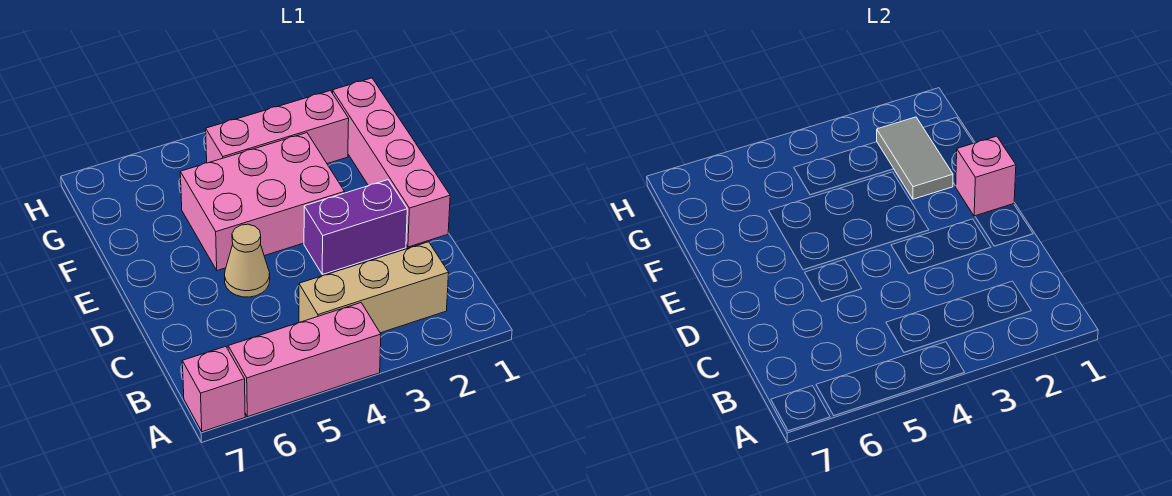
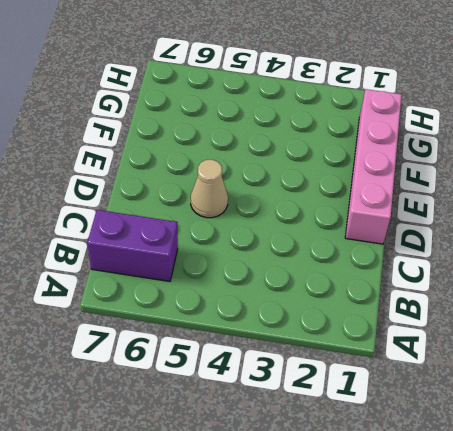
purple 1x2 brick [87,210,178,281] -> purple 1x2 brick moved to [304,180,407,274]
none -> pink 1x3 brick [228,303,381,417]
none -> pink 1x1 brick [182,346,245,432]

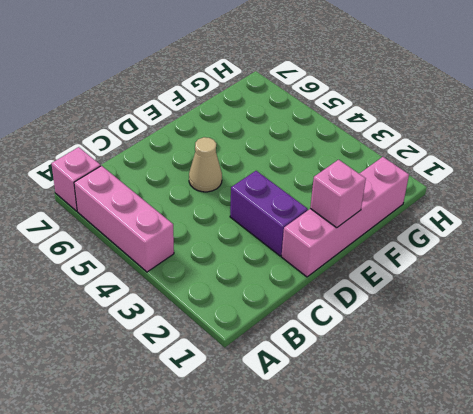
none -> tan 1x3 brick [299,242,449,333]
none -> pink 2x3 brick [180,133,344,271]

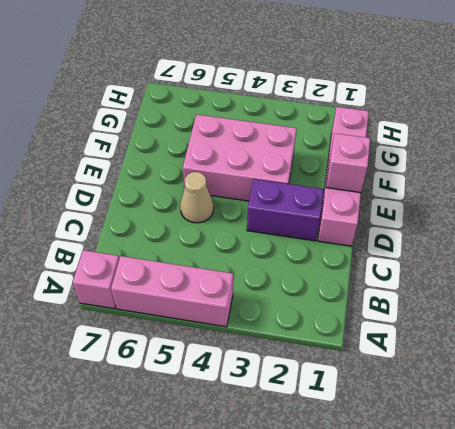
none -> tan 1x3 brick [299,242,449,333]
none -> pink 1x3 brick [206,91,349,164]

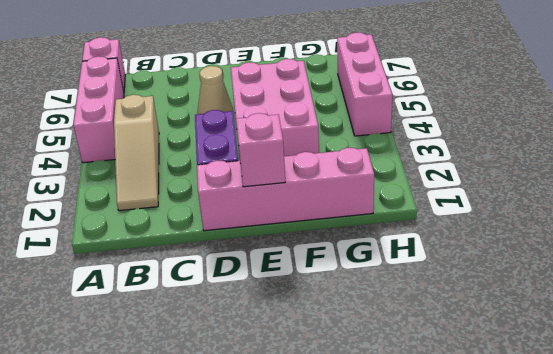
tan 1x3 slope [114,95,159,211] -> tan 1x3 brick [299,242,449,333]
pink 1x3 brick [337,33,392,136] -> pink 1x3 brick moved to [206,91,349,164]
none -> grey 1x2 tile [877,117,953,199]

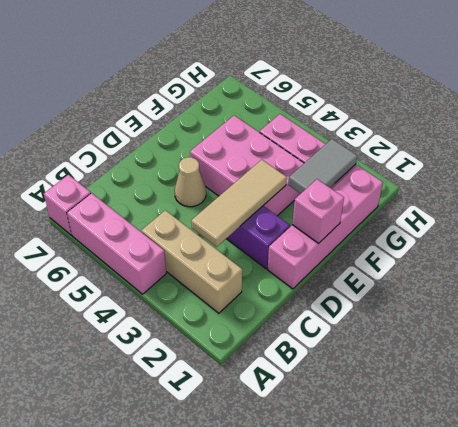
tan 1x3 tile [191,160,287,247] -> none

